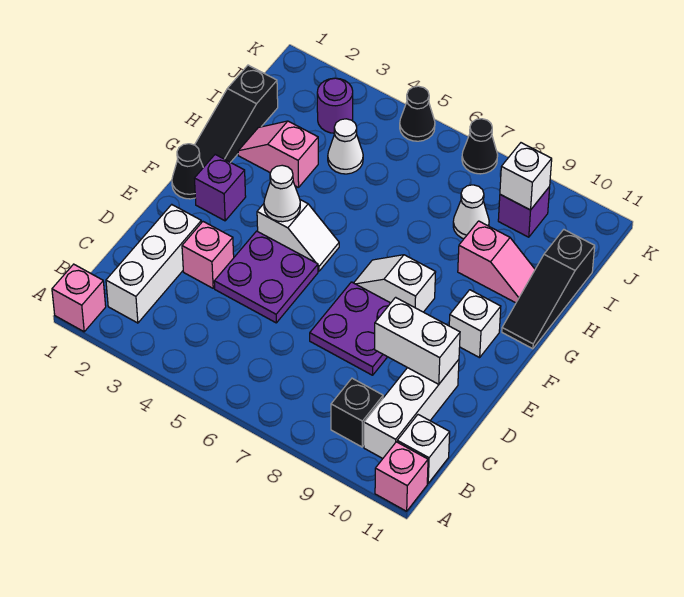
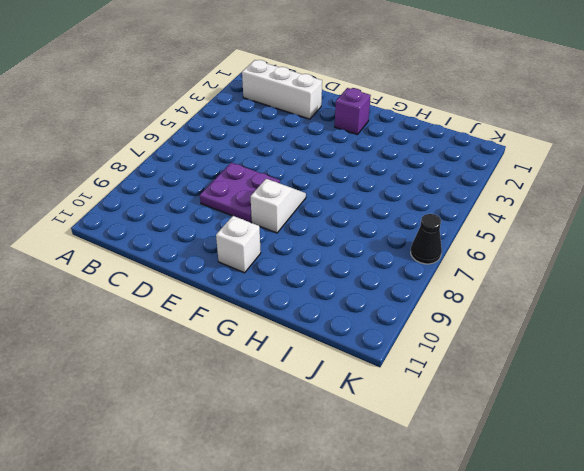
none -> pink 1x1 brick [52,264,106,332]
none -> pink 1x1 brick [375,442,428,511]
none -> black 1x1 brick [331,378,383,447]

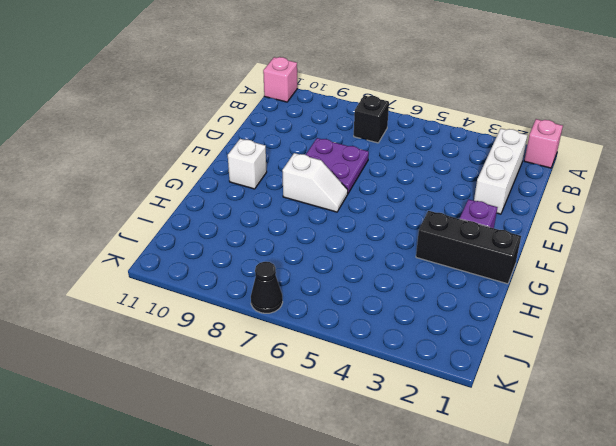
black 1x1 brick [354,95,389,143] -> black 1x1 brick moved to [331,378,383,447]
black 1x3 brick [416,211,521,284] -> black 1x3 slope [195,65,278,167]
none -> white 1x3 brick [364,360,459,458]
none -> white 1x1 brick [397,415,450,483]
none -> pink 1x1 brick [182,222,234,288]

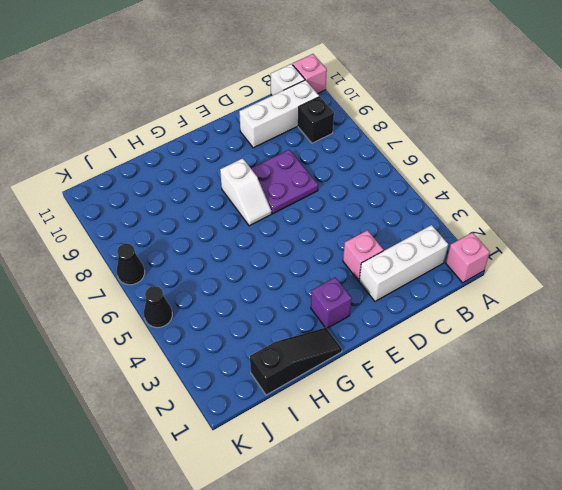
none -> purple 2x2 plate [214,231,318,323]
none -> black 1x1 cone [172,144,203,199]
none -> white 1x2 slope [257,200,339,271]

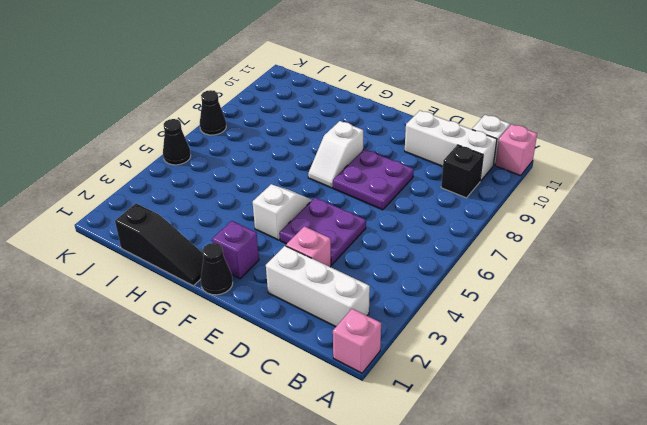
none -> white 1x1 brick [449,290,501,358]
none -> black 1x3 slope [502,230,595,349]
none -> pink 1x2 slope [238,121,318,188]

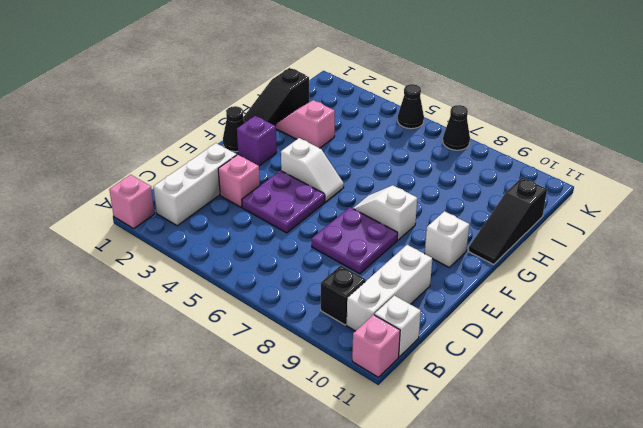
none -> pink 1x2 slope [458,221,535,303]
none -> white 1x1 cone [328,119,363,174]
none -> white 1x1 cone [453,185,489,239]

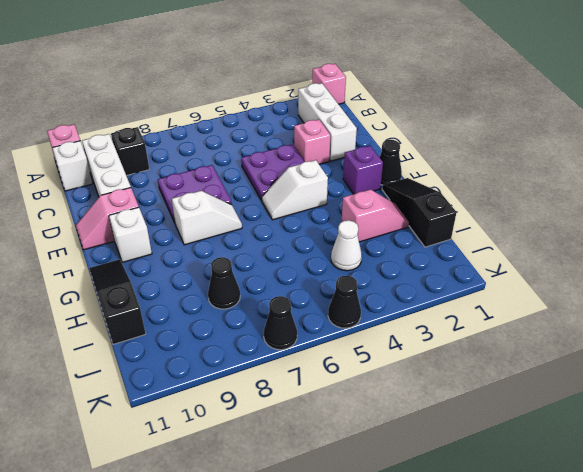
pink 1x2 slope [76,188,139,250] -> pink 1x2 slope moved to [458,221,535,303]
black 1x1 cone [208,257,240,309] -> white 1x1 cone [453,185,489,239]
none -> purple 1x1 round brick [317,78,353,133]
none -> purple 1x1 brick [498,187,550,237]
none -> white 1x2 brick [375,297,460,384]

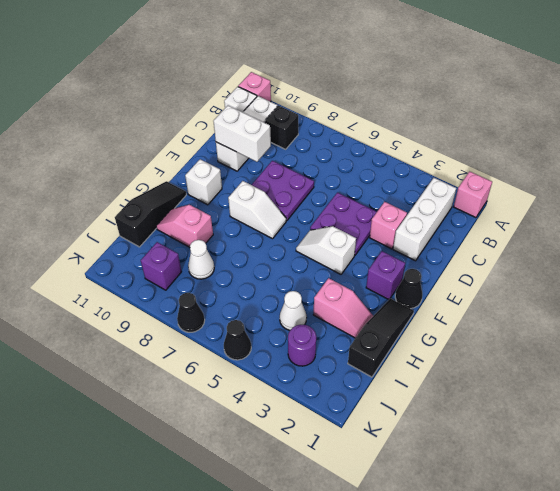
none -> white 1x1 cone [264,165,300,222]
none -> white 1x1 brick [500,143,552,210]

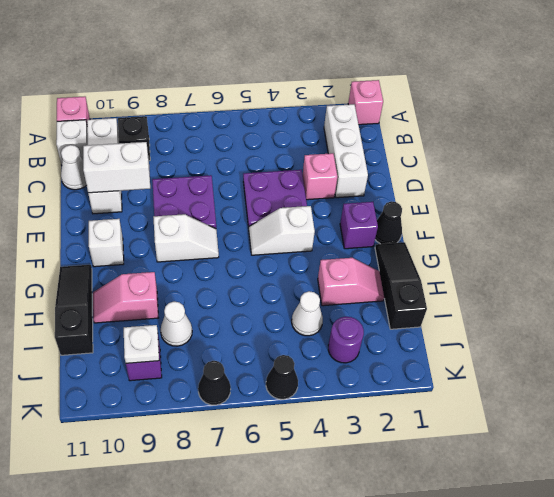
white 1x1 cone [61,145,86,190] -> white 1x1 cone moved to [264,165,300,222]
white 1x1 plate [124,325,159,363] -> white 1x1 brick [500,143,552,210]

